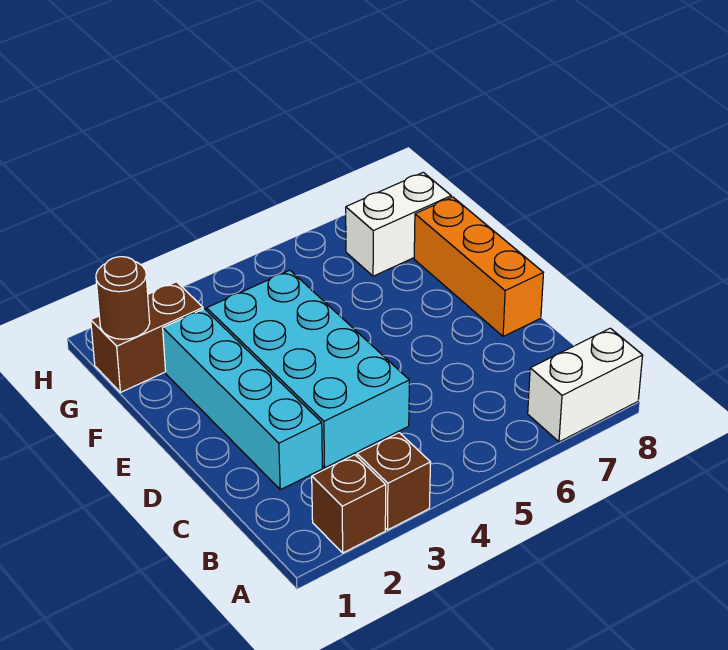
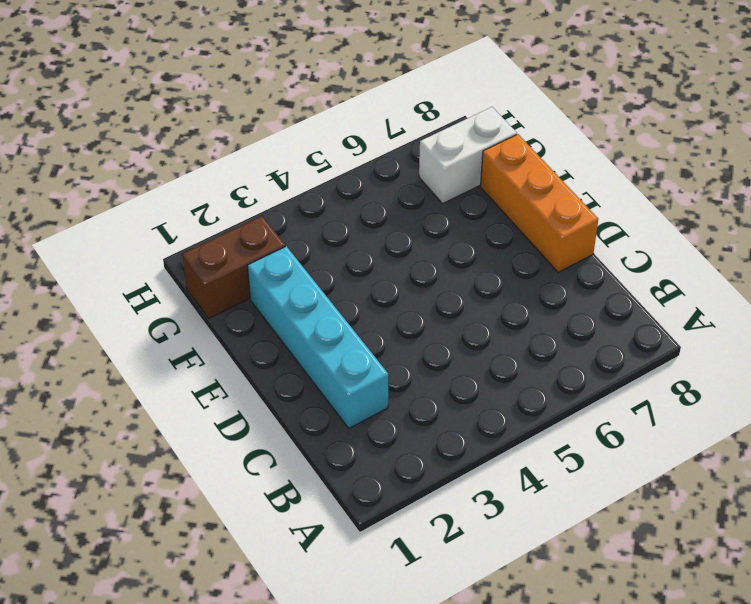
none -> brown 1x1 brick [312,455,386,553]
none -> brown 1x1 brick [357,433,431,530]

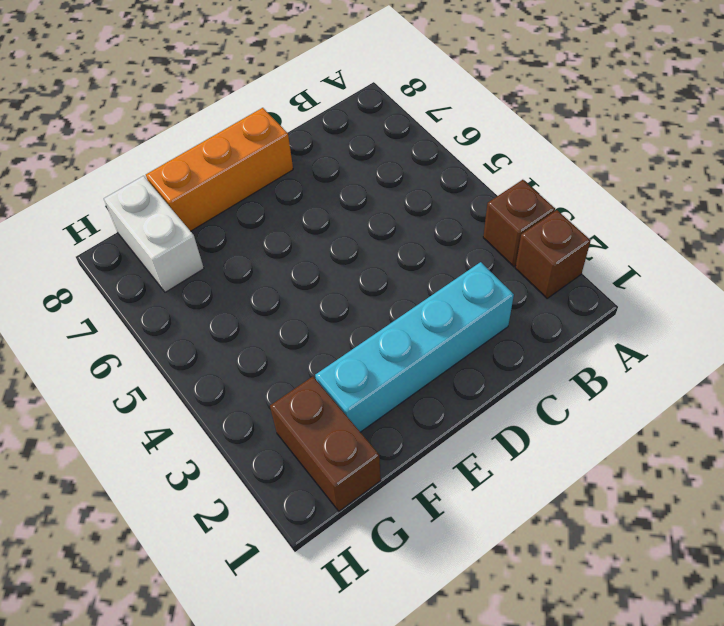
none -> white 1x2 brick [528,328,643,442]
none -> cyan 2x4 brick [207,270,409,468]

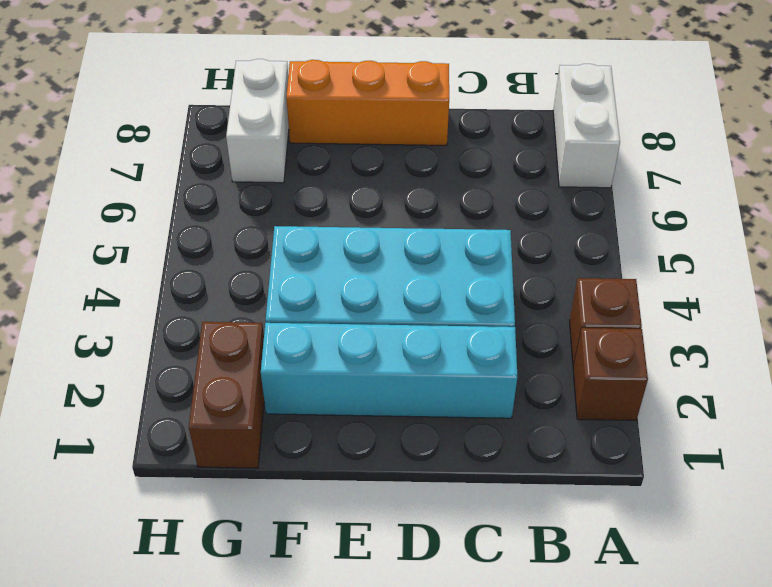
none -> brown 1x1 round brick [96,257,150,339]

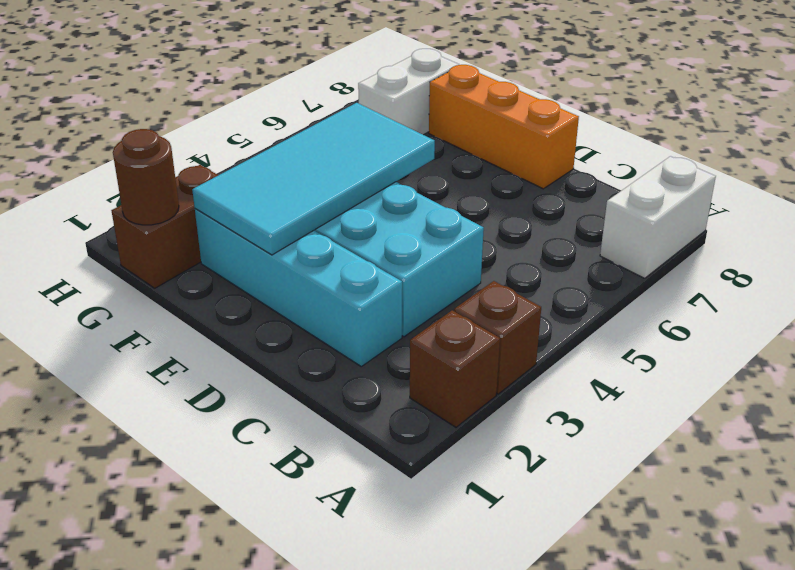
cyan 2x4 tile [192,103,435,255] -> none

